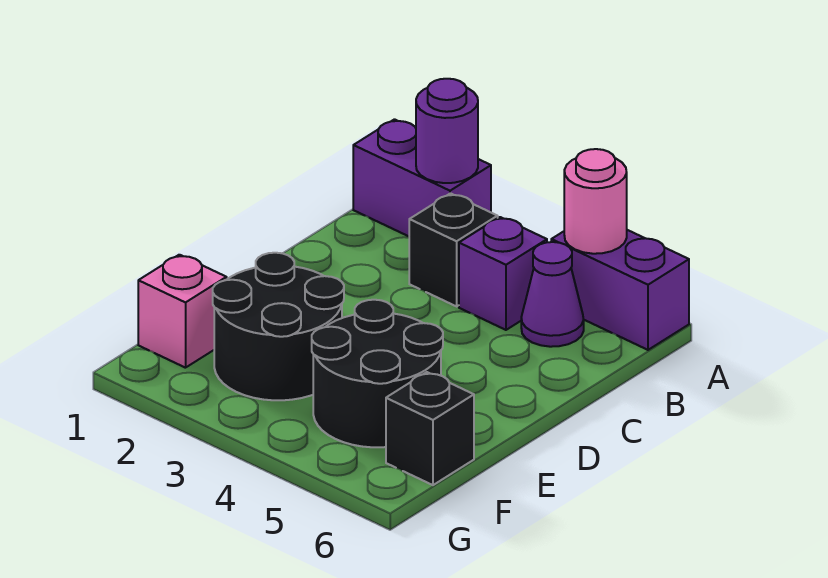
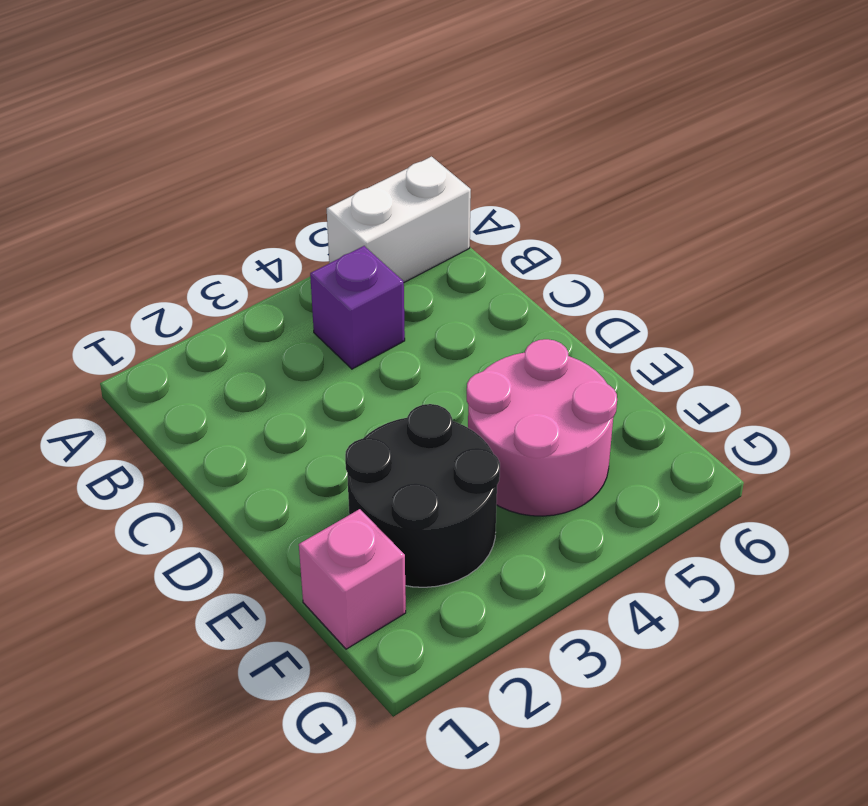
white 1x2 brick [327,157,471,282] -> purple 1x2 brick [551,230,689,350]
pink 2x2 round brick [467,339,617,516] -> black 2x2 round brick [312,300,443,447]
none -> purple 1x2 brick [353,119,491,236]
none -> black 1x1 brick [409,193,498,306]

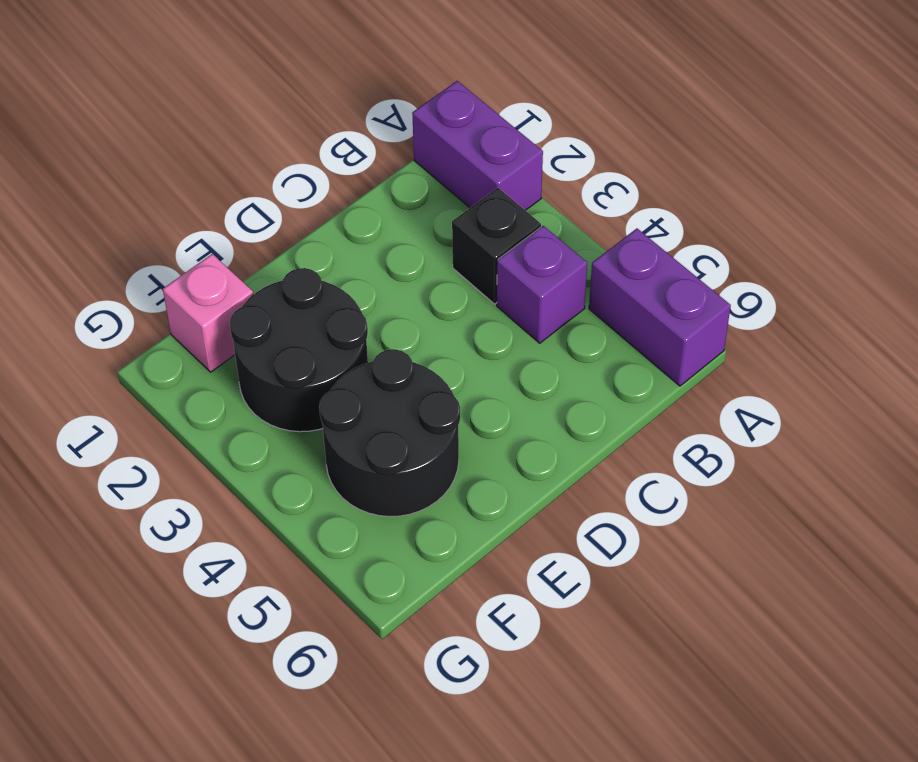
none -> purple 1x1 cone [521,242,584,347]
none -> black 1x1 brick [386,372,474,485]

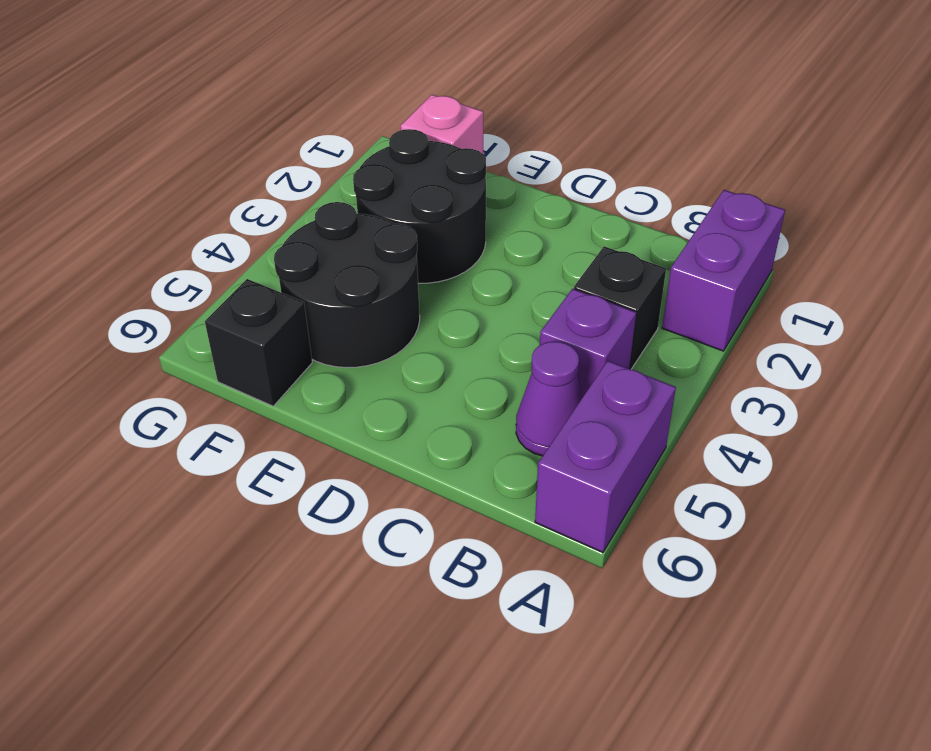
none -> purple 1x1 round brick [416,79,478,183]
none -> pink 1x1 round brick [564,149,627,254]

